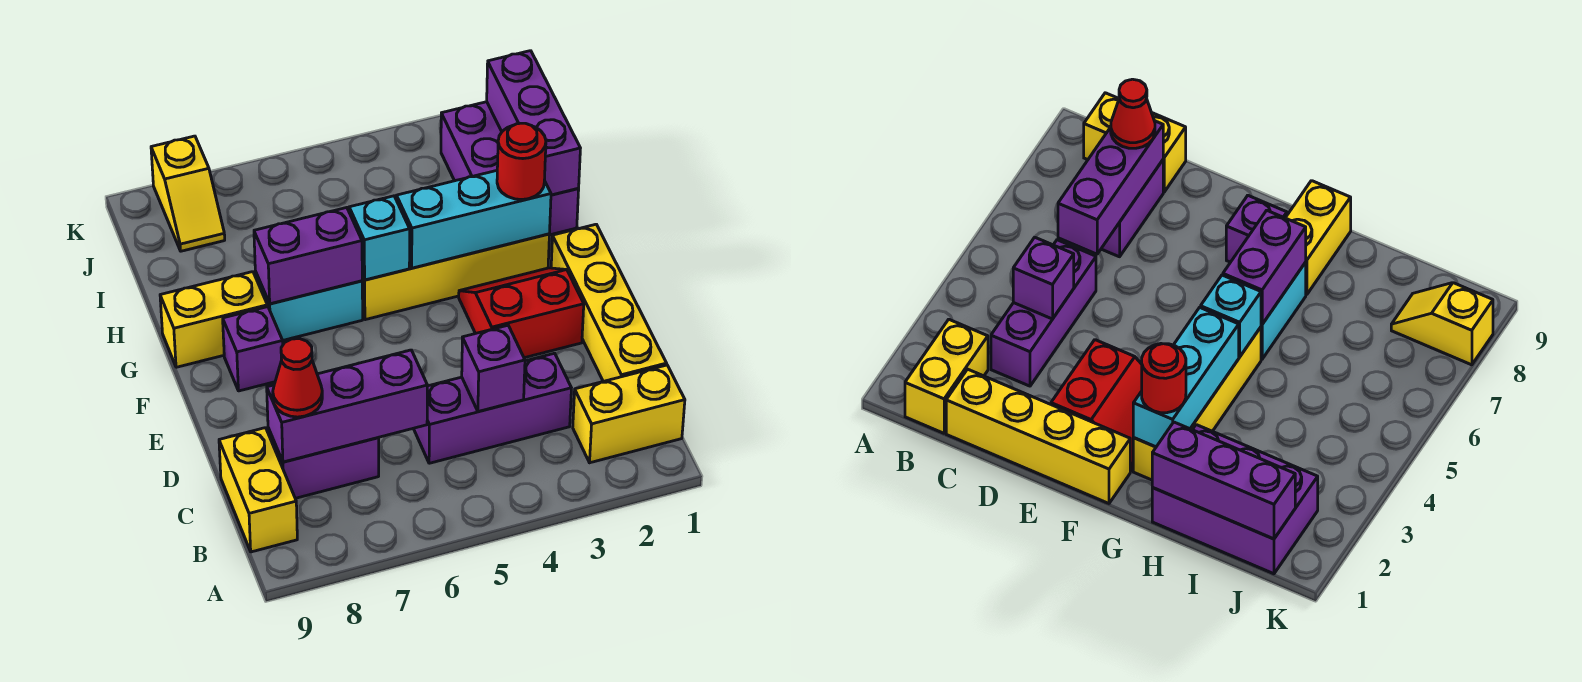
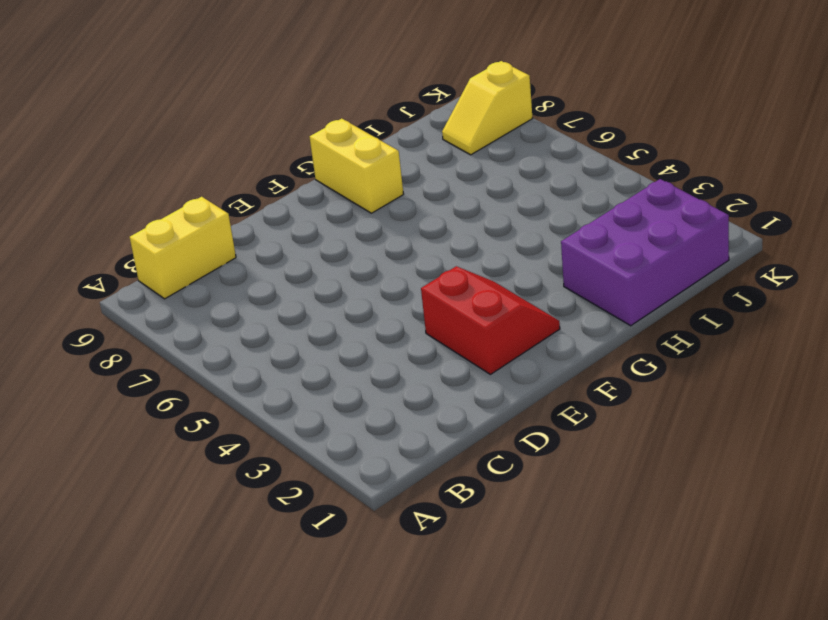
none -> yellow 1x2 brick [573,365,685,463]
none -> yellow 1x4 brick [551,224,667,381]
none -> purple 1x3 brick [413,353,571,463]

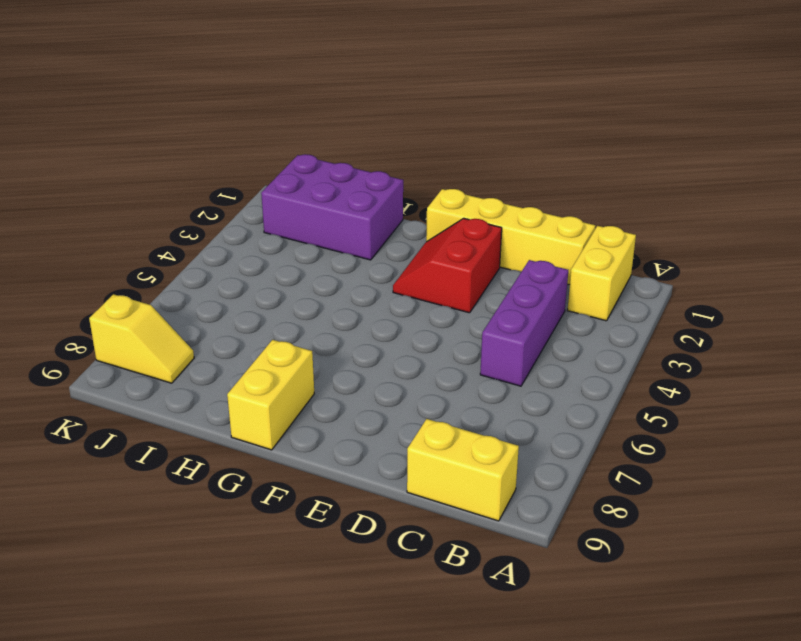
none -> purple 1x2 brick [268,428,379,498]
none -> purple 1x1 brick [223,307,283,391]
none -> yellow 1x4 brick [362,234,549,320]

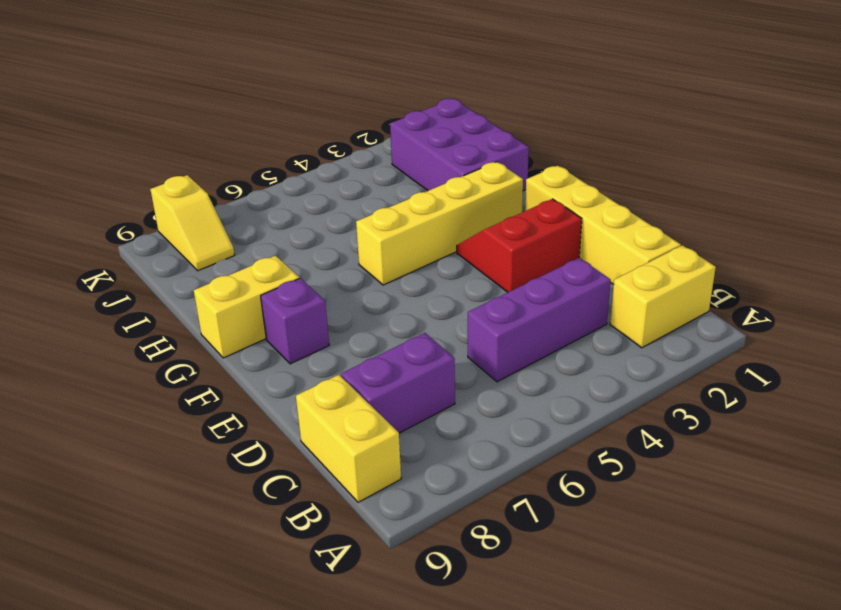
none -> cyan 1x2 brick [255,272,363,340]
none -> purple 1x1 brick [462,325,525,412]
none -> purple 1x3 brick [267,350,427,462]

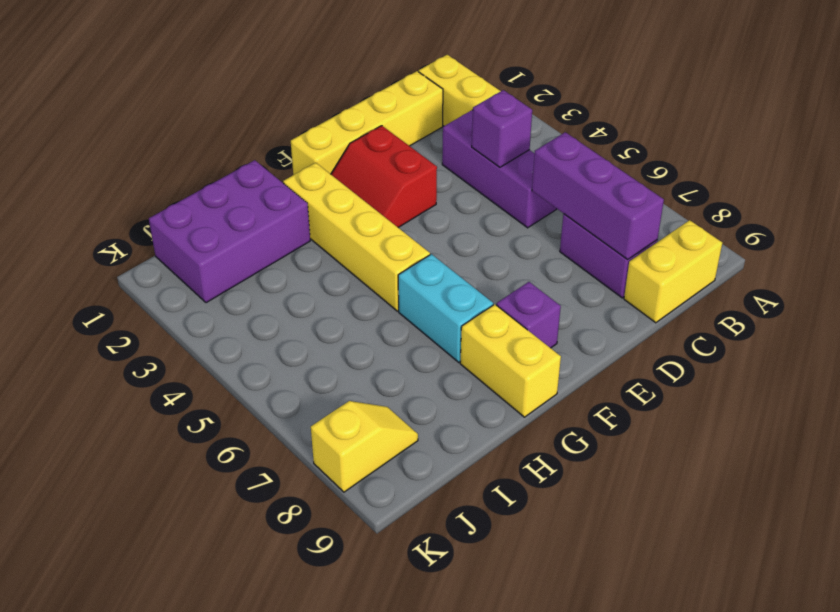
none -> cyan 1x3 brick [397,171,551,268]
none -> cyan 1x1 brick [349,196,410,280]
none -> purple 1x2 brick [254,208,362,304]

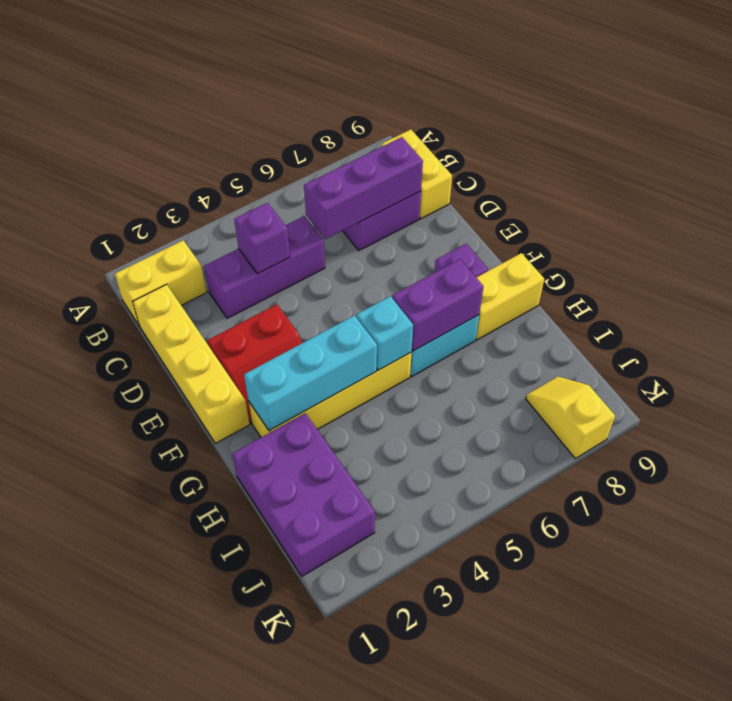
none -> purple 1x3 brick [487,51,580,195]
none -> red 1x1 cone [273,339,322,417]
none -> red 1x1 round brick [497,123,546,200]

